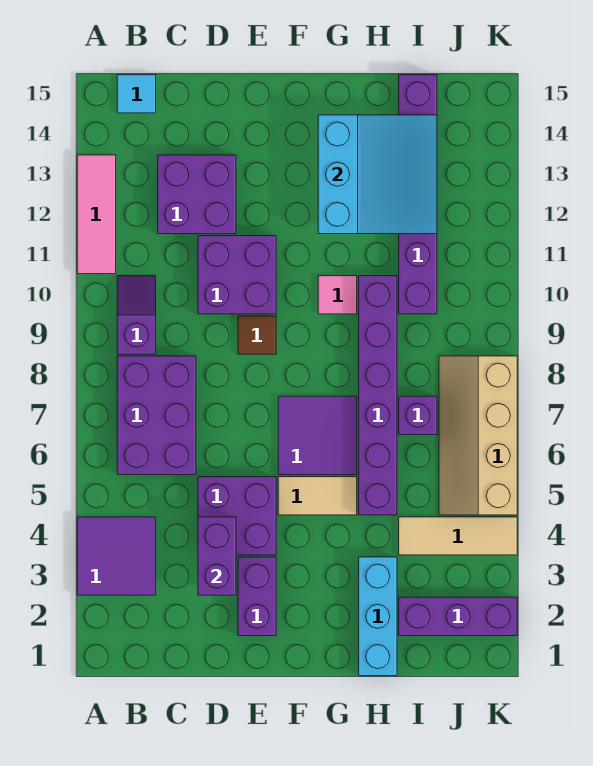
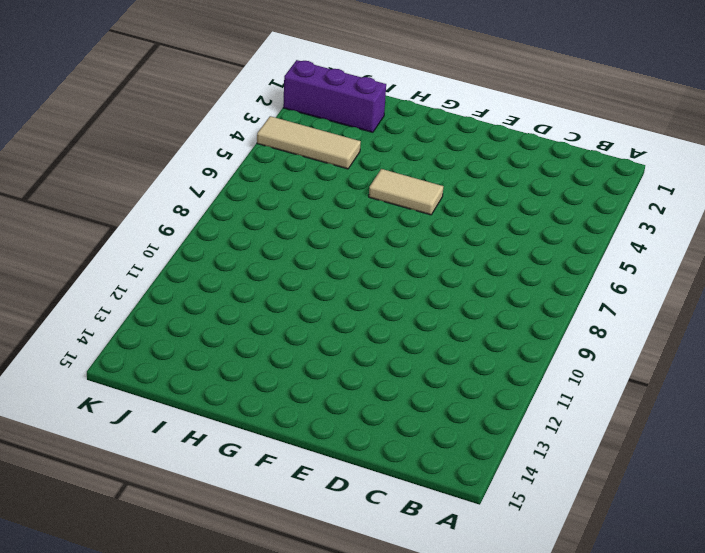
none -> purple 2x2 tile [77,517,156,595]
none -> pink 1x3 tile [77,155,116,274]
none -> purple 2x3 brick [117,356,196,475]

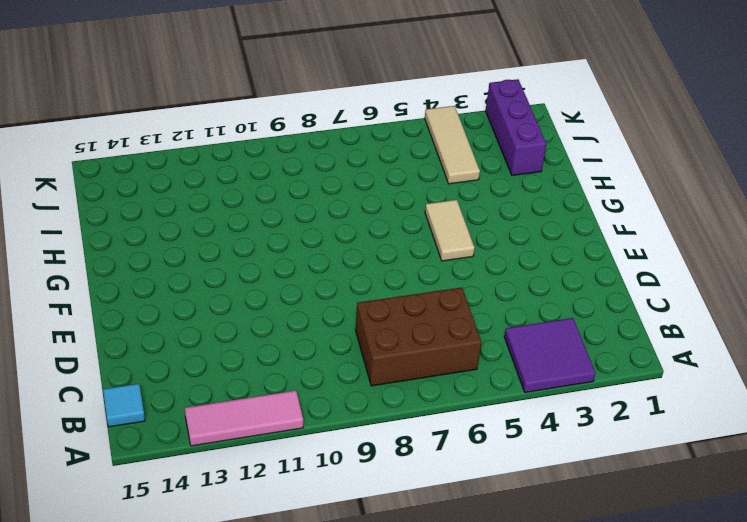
brown 2x3 brick [356,287,481,386] -> purple 2x3 brick [117,356,196,475]
none -> purple 1x2 slope [117,276,156,354]
none -> purple 2x2 brick [158,155,236,234]
none -> purple 2x2 brick [198,477,276,555]

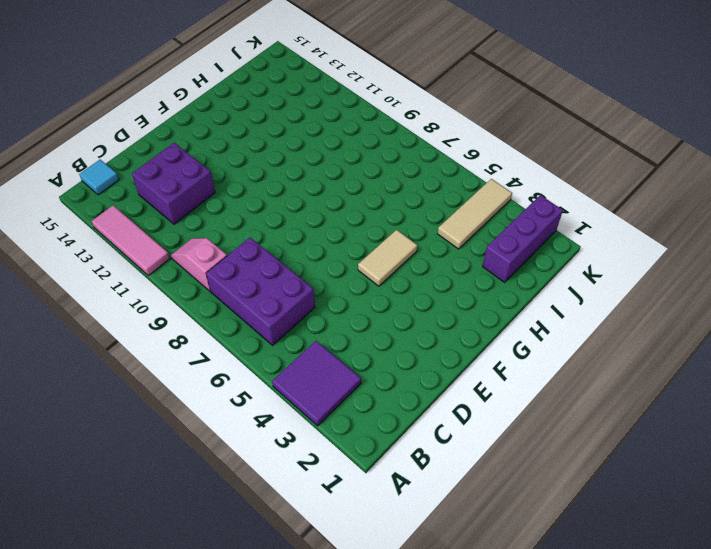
pink 1x2 slope [171,238,227,291] -> purple 1x2 slope [117,276,156,354]
none -> purple 2x2 brick [198,477,276,555]
none -> purple 2x2 brick [198,236,276,314]
none -> purple 1x2 brick [238,557,276,636]

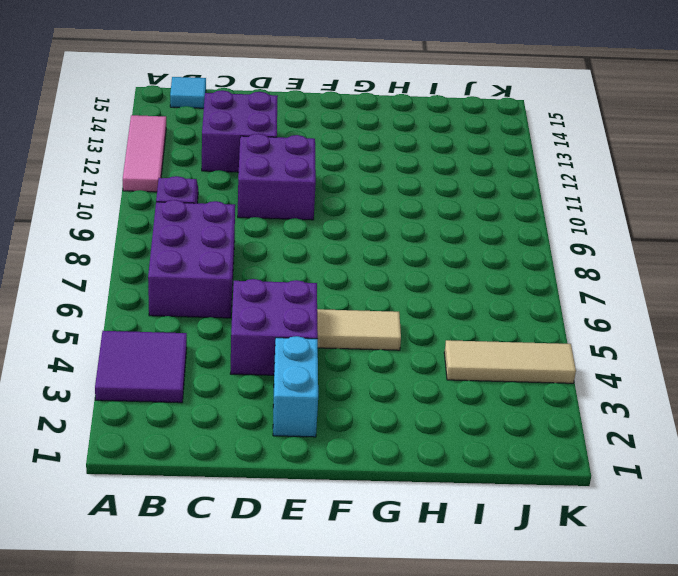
cyan 1x2 brick [273,336,318,437] -> purple 1x2 brick [238,557,276,636]
none -> brown 1x1 tile [238,316,276,354]
none -> purple 2x2 tile [278,396,357,475]
none -> pink 1x1 tile [318,276,357,314]

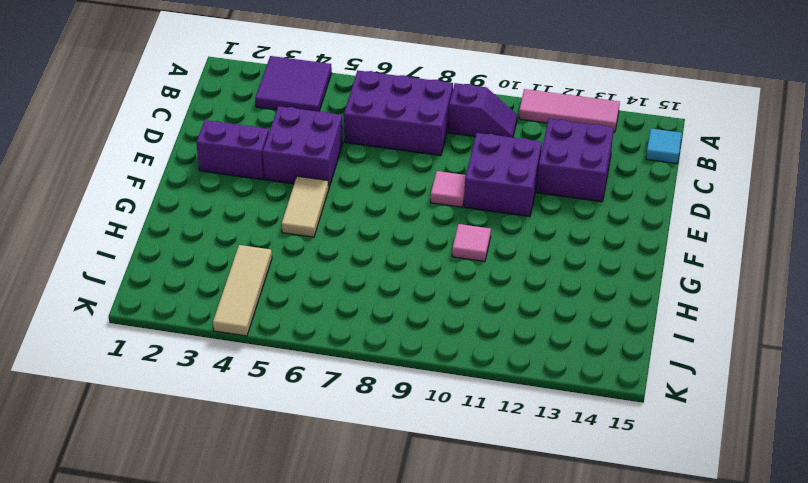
pink 1x1 tile [431,171,466,207] -> brown 1x1 tile [238,316,276,354]
none -> purple 2x2 tile [278,396,357,475]
none -> cyan 1x3 brick [359,557,397,676]
none -> purple 1x6 brick [359,276,397,515]

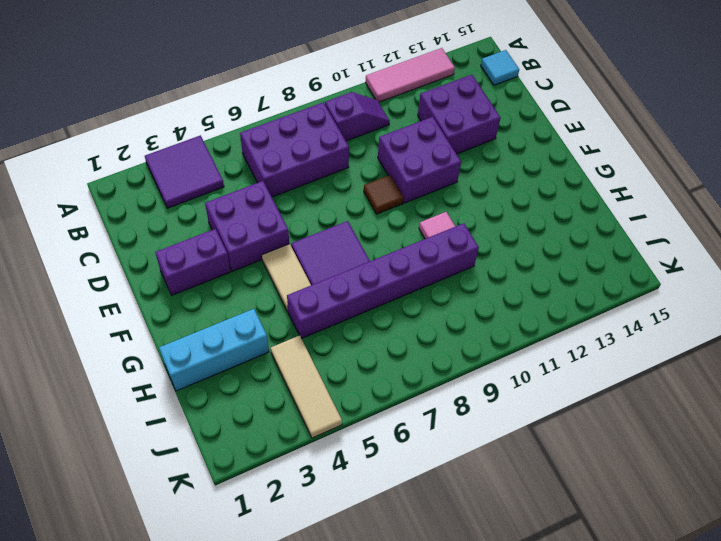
none -> purple 1x3 brick [399,597,517,636]
none -> purple 1x1 brick [399,396,437,435]
none -> purple 1x6 brick [399,75,437,314]

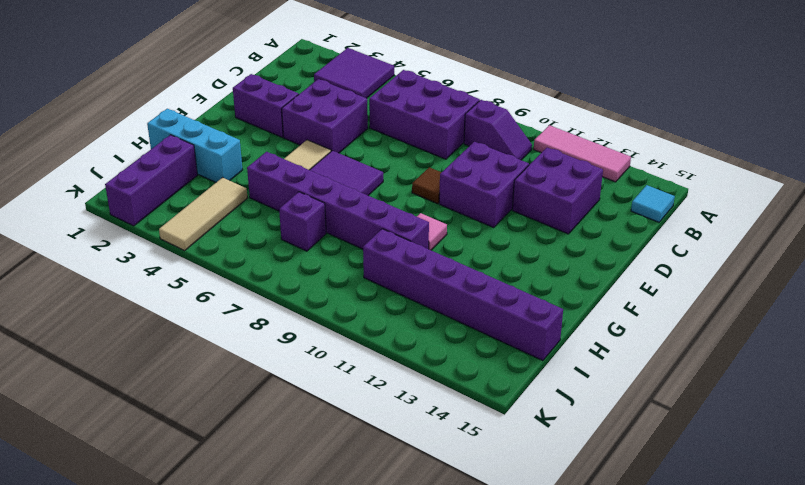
none -> tan 2x4 slope [439,356,517,515]
none -> purple 1x2 brick [198,517,236,595]
none -> cyan 3x3 slope [318,115,437,234]

